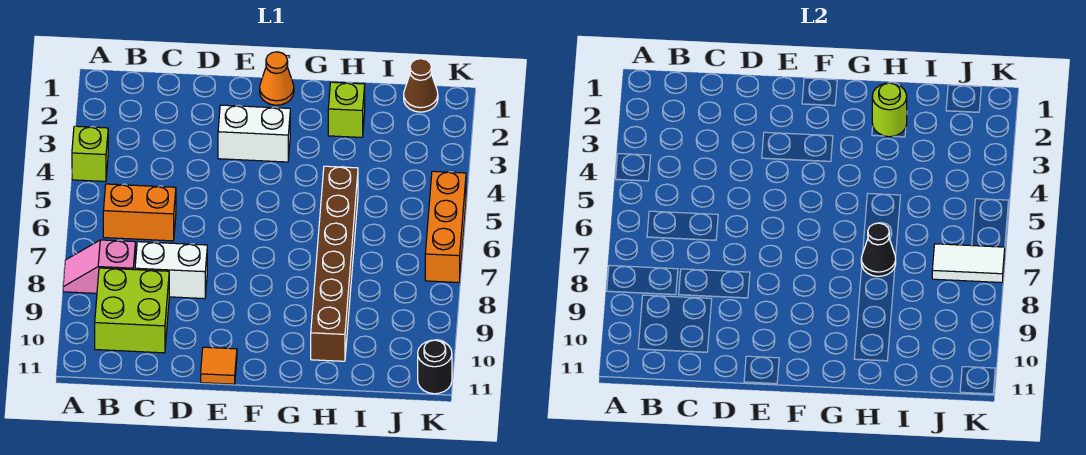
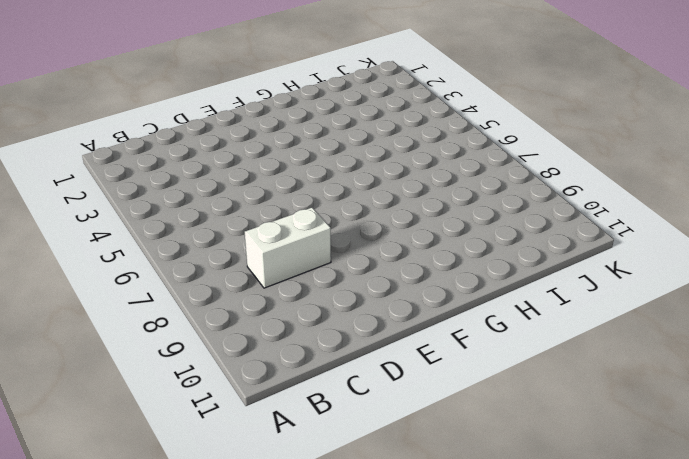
none -> lime 1x1 brick [72,126,108,181]
none -> pink 1x2 slope [63,240,135,293]
none -> orange 1x2 brick [103,184,176,241]

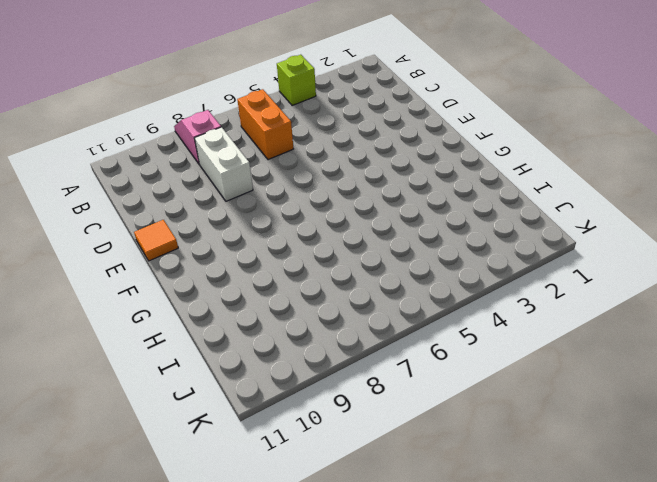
none -> lime 2x2 brick [95,268,169,353]
none -> white 1x2 brick [218,105,290,162]
none -> orange 1x1 cone [260,52,294,105]

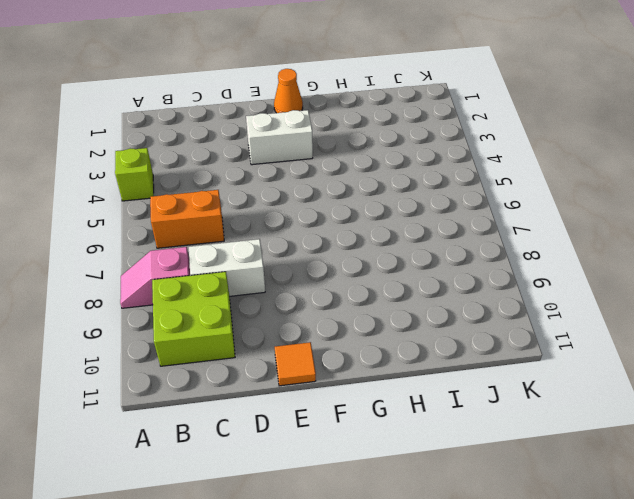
none -> lime 1x1 brick [328,82,365,137]
none -> brown 1x6 brick [311,166,358,361]
none -> brown 1x1 cone [404,59,438,112]

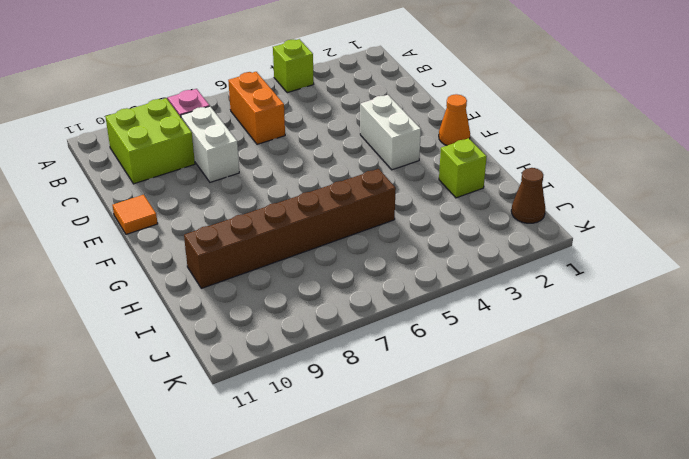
none -> orange 1x3 brick [425,171,466,283]
none -> black 1x1 round brick [418,340,452,394]
none -> lime 1x1 round brick [872,83,907,137]

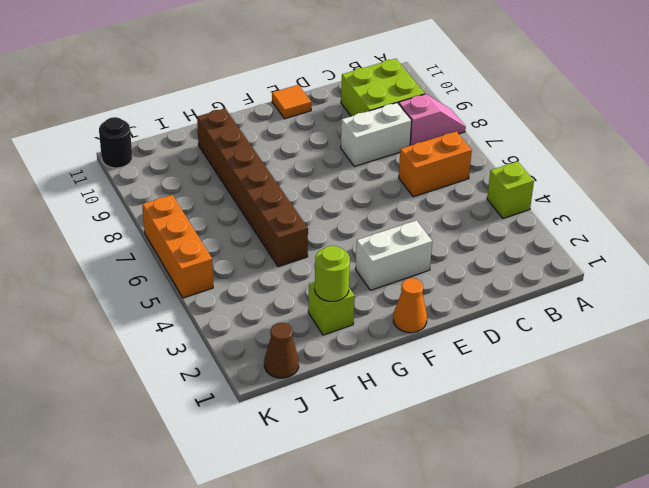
none -> black 1x1 cone [861,223,896,276]
none -> white 1x2 tile [932,244,1005,283]

